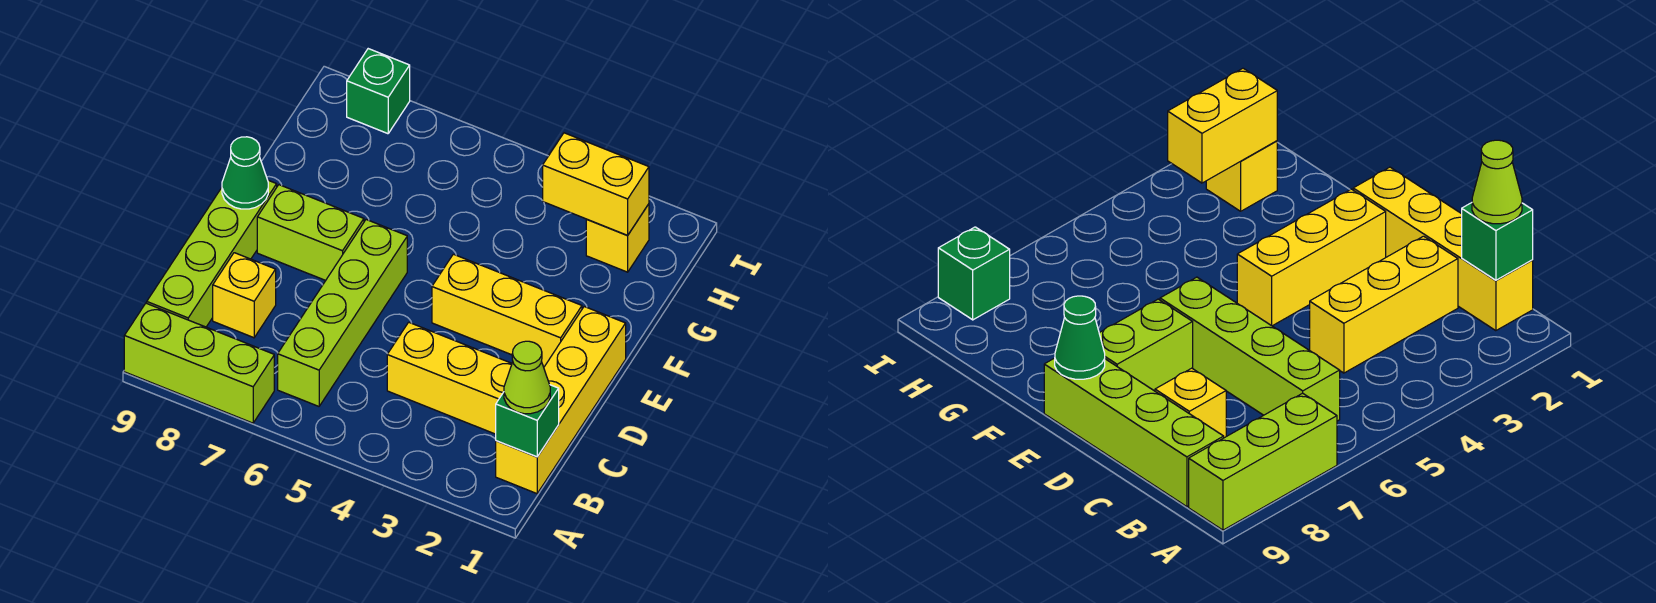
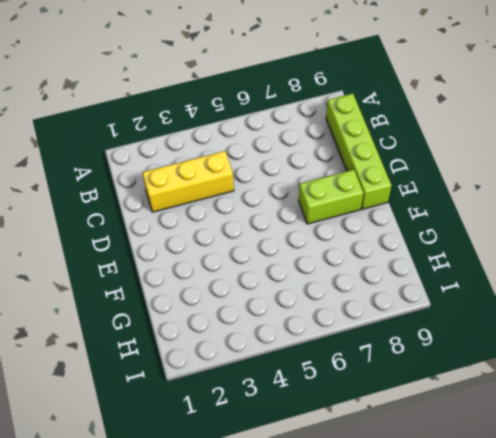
none -> lime 1x3 brick [124,303,274,423]
none -> yellow 1x4 brick [496,307,626,494]
none -> lime 1x4 brick [278,220,407,406]

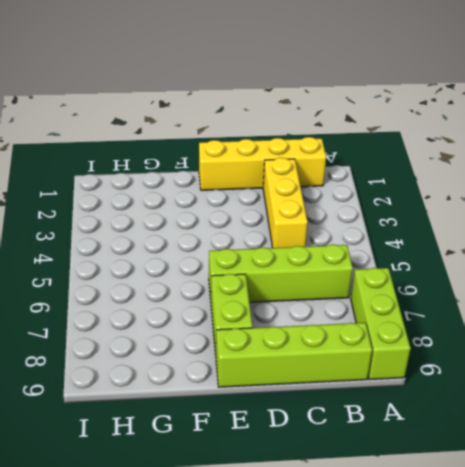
none -> yellow 1x1 brick [213,253,276,338]
none -> yellow 1x3 brick [432,254,582,367]
none -> yellow 1x1 brick [586,204,649,272]

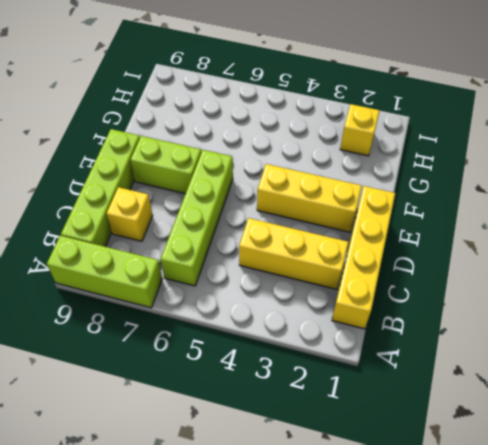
none -> green 1x1 brick [347,49,410,134]
none -> green 1x1 brick [496,385,559,457]
none -> green 1x1 cone [222,137,268,209]

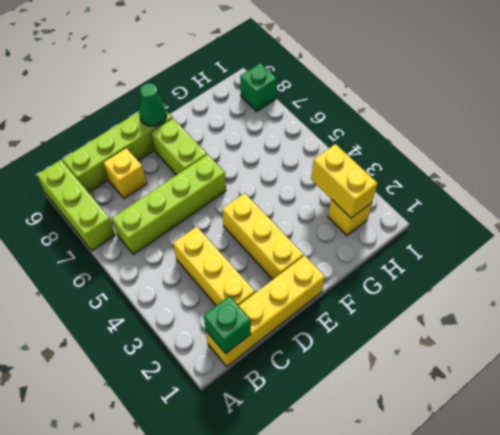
none -> lime 1x1 cone [504,341,550,414]

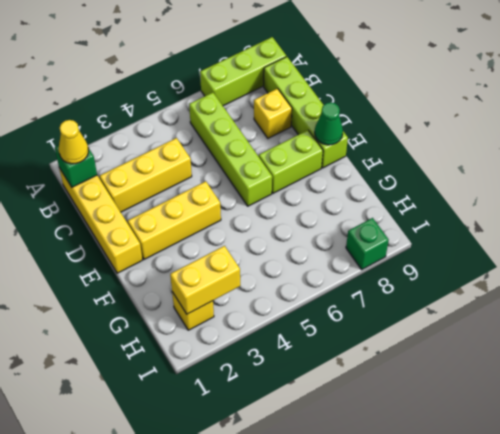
yellow 1x1 cone [59,120,88,164] -> lime 1x1 cone [504,341,550,414]

